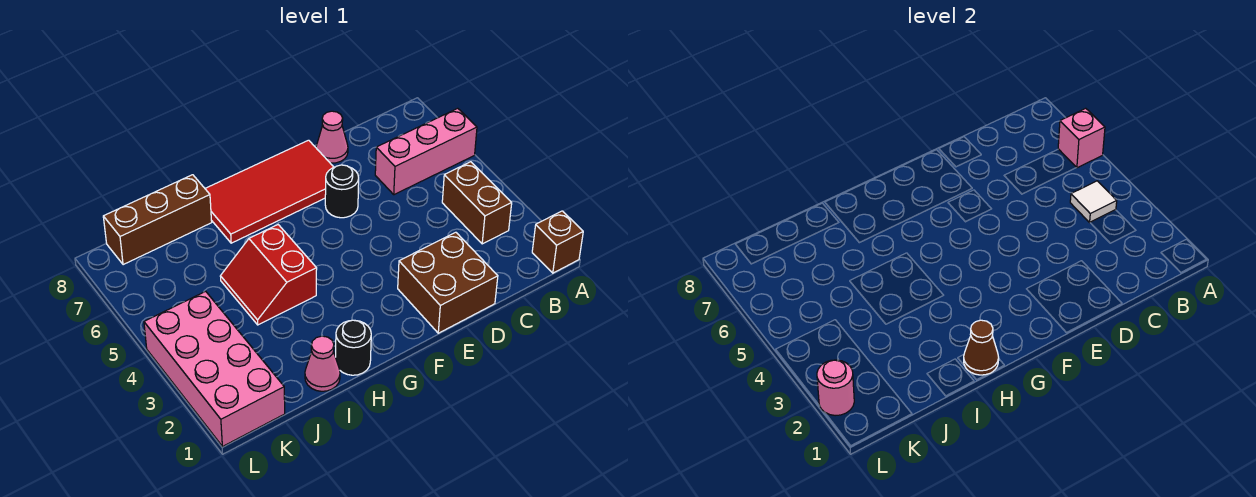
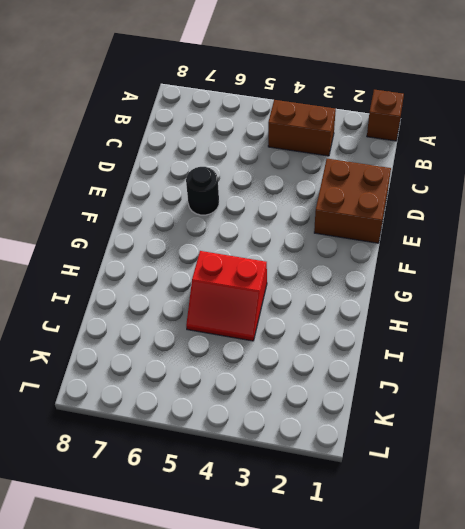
none -> pink 1x3 brick [375,108,477,195]
none -> pink 1x1 cone [316,111,348,163]
none -> red 2x4 tile [205,140,334,243]

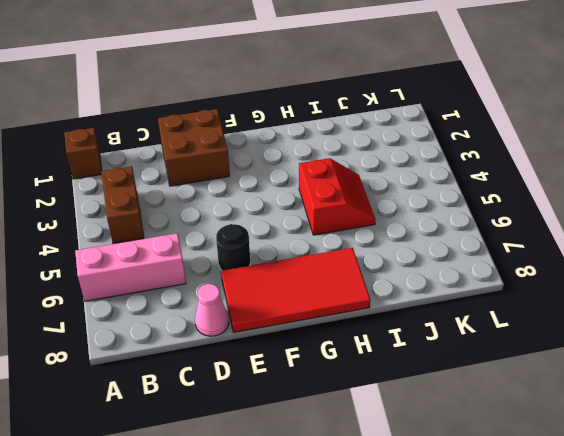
none -> black 1x1 round brick [336,320,371,375]
none -> pink 1x1 cone [305,336,340,391]
none -> brown 1x3 brick [103,175,212,265]

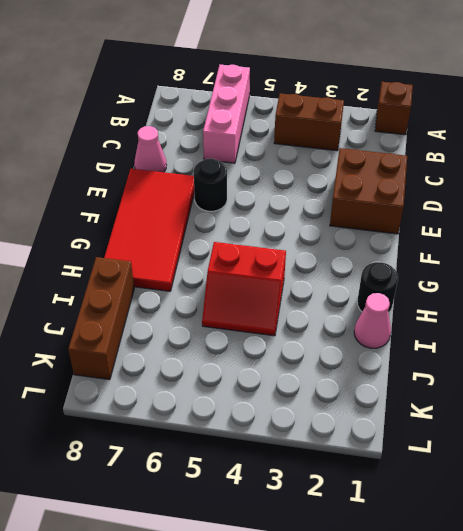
none -> pink 2x4 brick [144,291,285,447]
none -> pink 1x1 brick [1058,108,1105,168]
none -> white 1x1 tile [1070,181,1117,222]

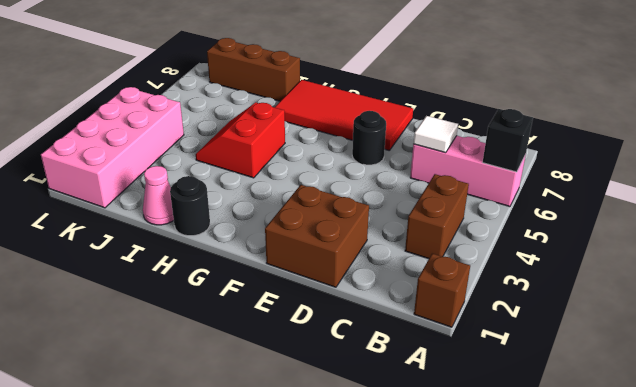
black 1x1 brick [483,109,533,172] -> pink 1x1 brick [1058,108,1105,168]
white 1x1 tile [413,116,458,153] -> white 1x1 tile moved to [1070,181,1117,222]
none -> pink 1x1 cone [316,111,348,163]
none -> brown 1x1 cone [964,320,999,375]
none -> pink 1x1 round brick [817,360,854,416]

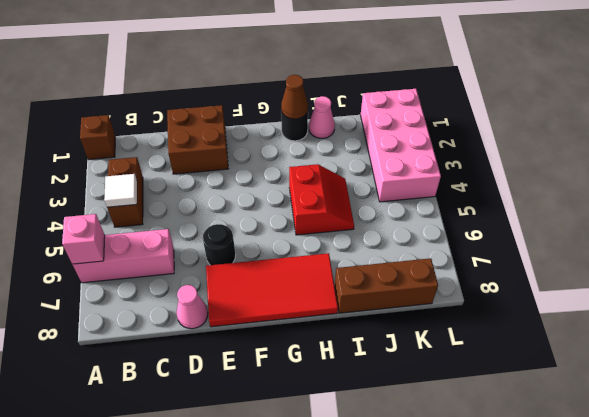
none -> pink 1x1 round brick [817,360,854,416]

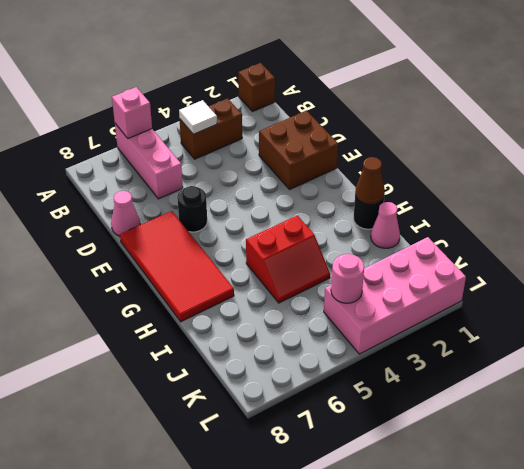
pink 1x1 round brick [331,254,364,303] -> pink 1x1 round brick moved to [817,360,854,416]
none -> brown 1x3 brick [103,175,212,265]

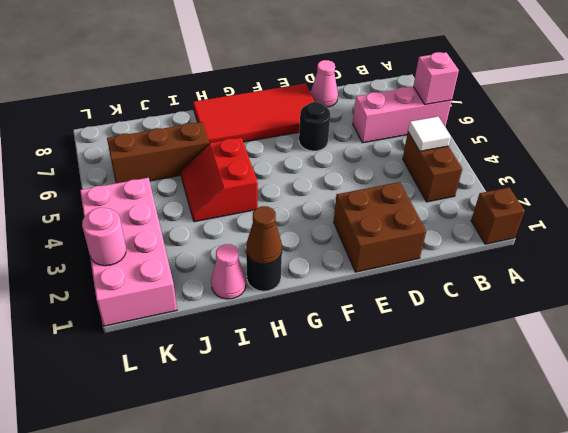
brown 1x3 brick [107,122,209,183] -> brown 1x3 brick moved to [103,175,212,265]

